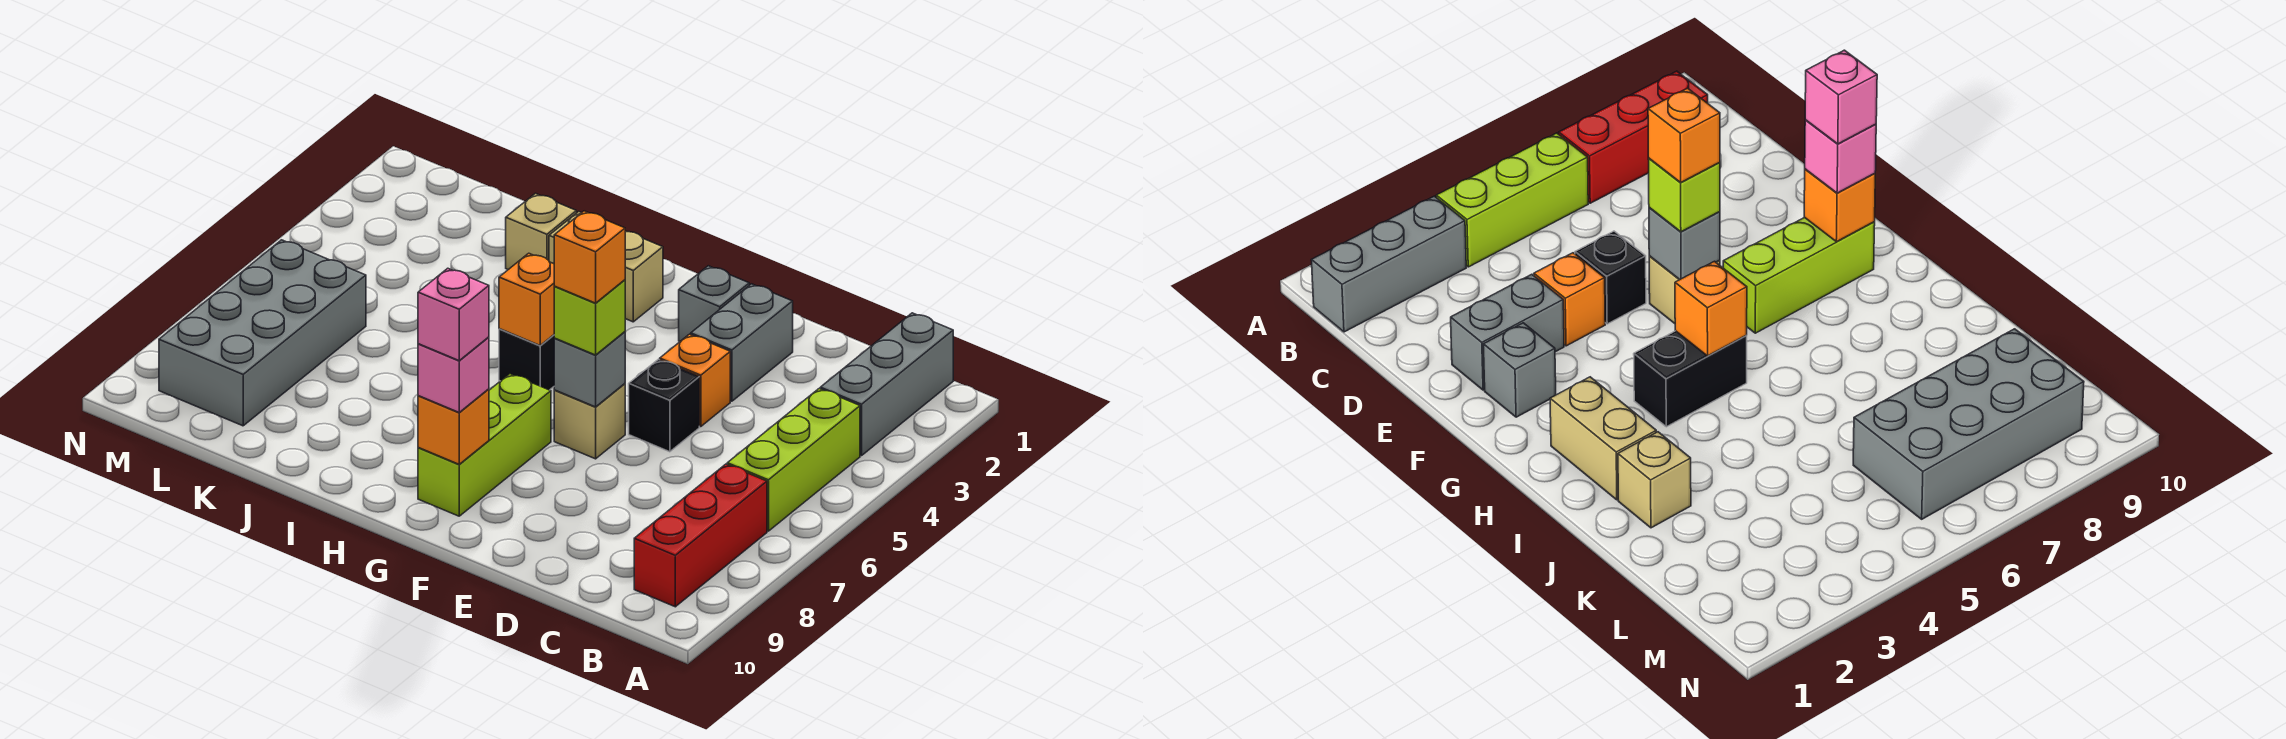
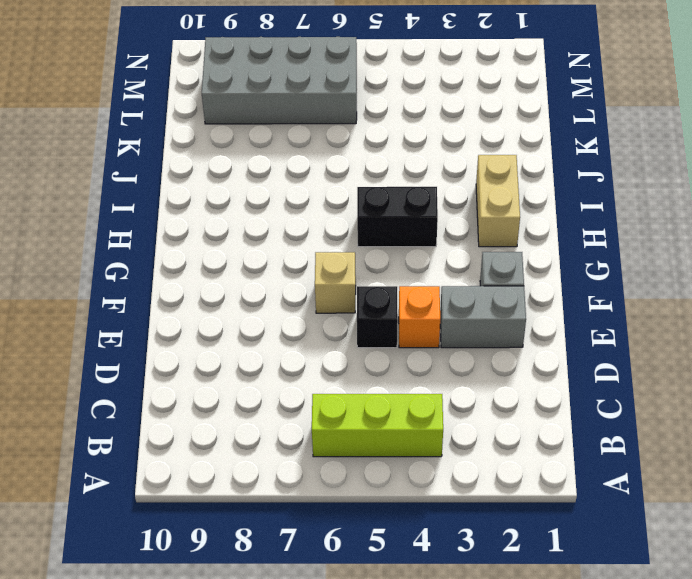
none -> grey 1x3 brick [820,313,953,456]
none -> red 1x3 brick [634,464,767,607]
none -> lime 1x3 brick [418,374,551,516]

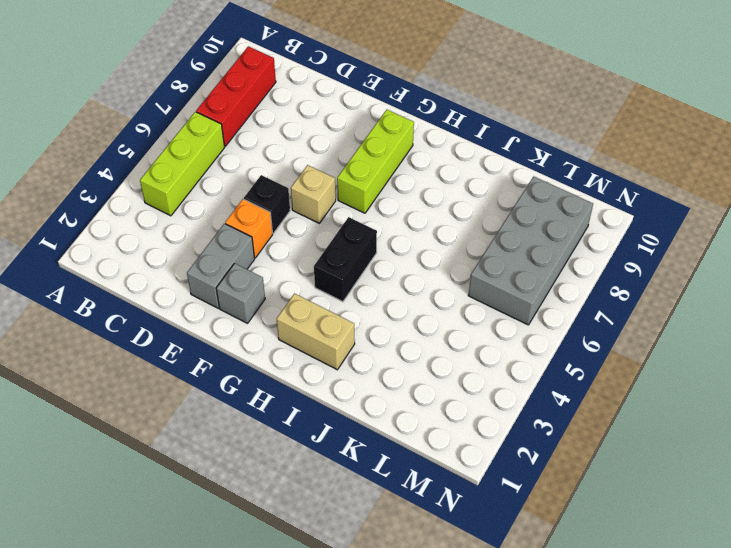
none -> grey 1x3 brick [820,313,953,456]
none -> tan 1x1 brick [506,193,576,270]
none -> grey 1x1 brick [554,332,625,407]

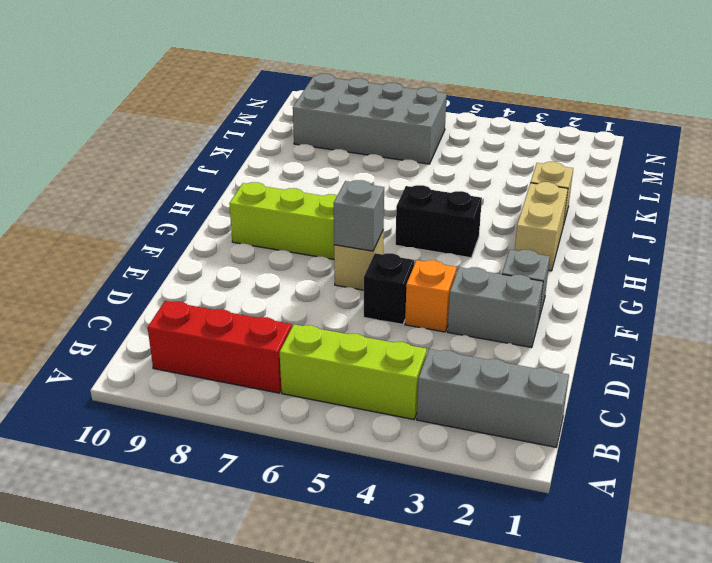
none -> orange 1x1 brick [418,389,489,464]
none -> orange 1x1 brick [499,253,555,346]
none -> lime 1x1 brick [554,280,625,355]

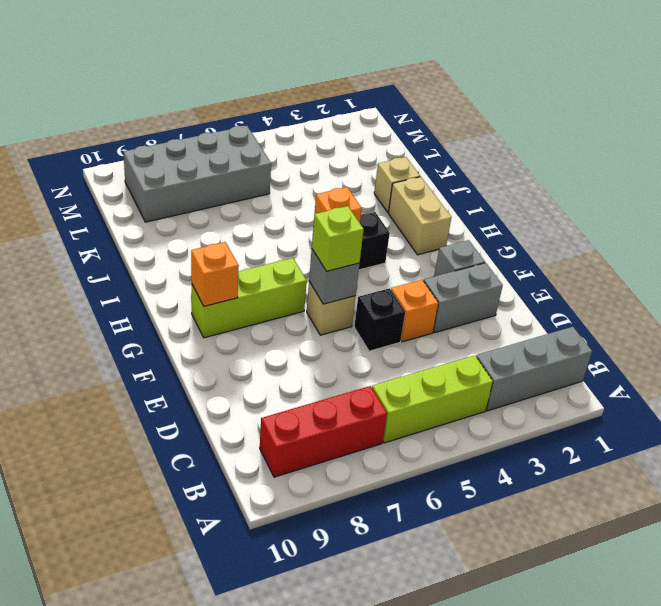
none -> pink 1x1 brick [418,337,489,413]
none -> orange 1x1 brick [554,211,625,303]
none -> pink 1x1 brick [418,268,489,360]

